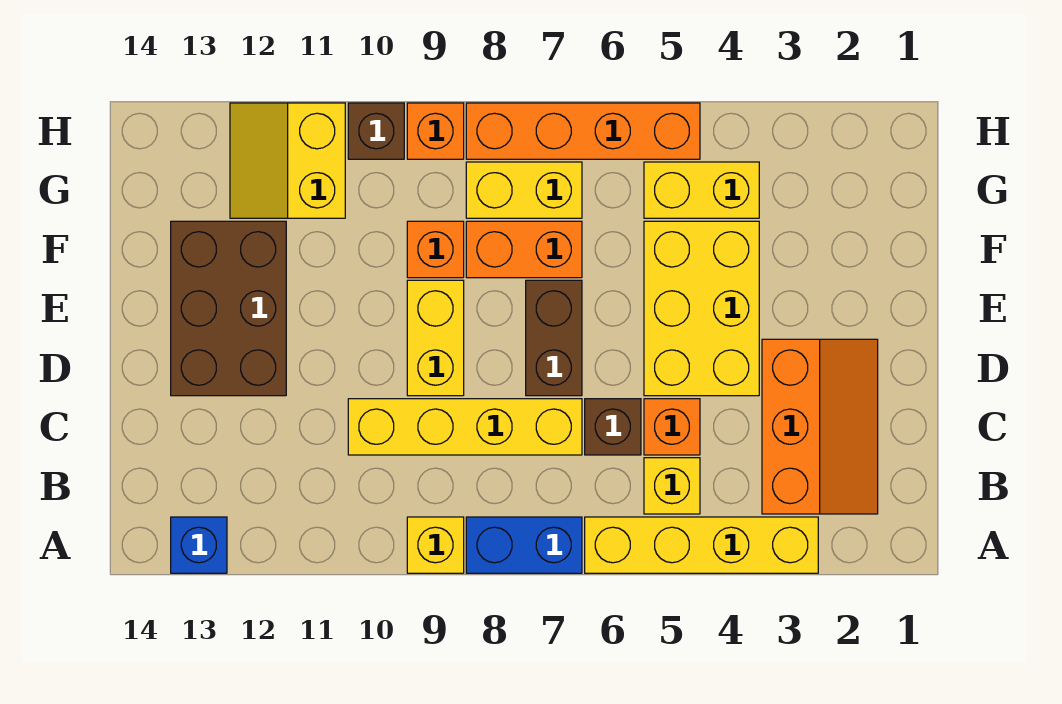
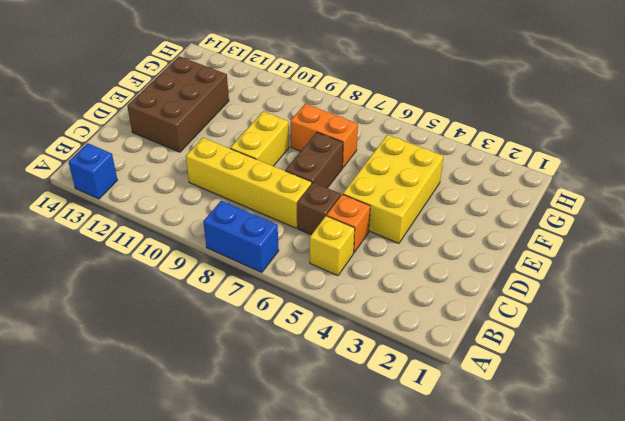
none -> yellow 1x4 brick [585,517,818,573]
none -> yellow 1x1 brick [407,517,464,573]
none -> orange 2x3 slope [762,339,878,514]

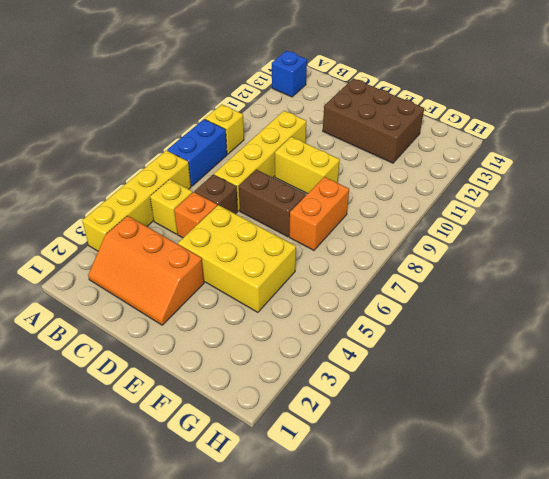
none -> orange 1x1 brick [407,221,464,278]
none -> yellow 1x2 brick [644,162,759,218]
none -> yellow 1x2 brick [466,162,582,218]

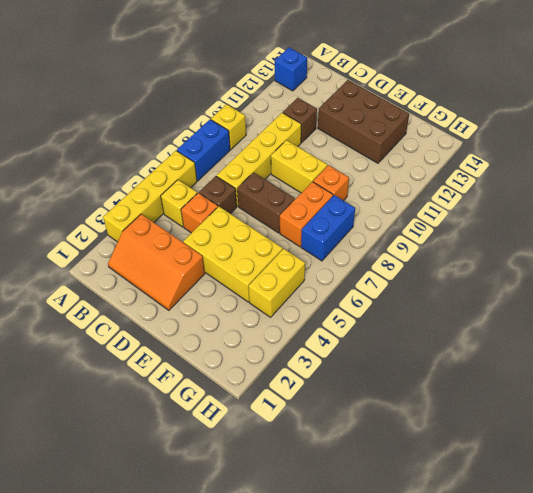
brown 1x1 brick [283,98,317,143] -> brown 1x1 brick moved to [348,103,404,159]
blue 1x2 brick [301,195,355,261] -> yellow 1x2 brick [466,162,582,218]
none -> yellow 2x2 slope [230,103,345,218]
none -> orange 1x4 brick [466,103,700,159]
none -> orange 1x1 brick [407,103,464,159]

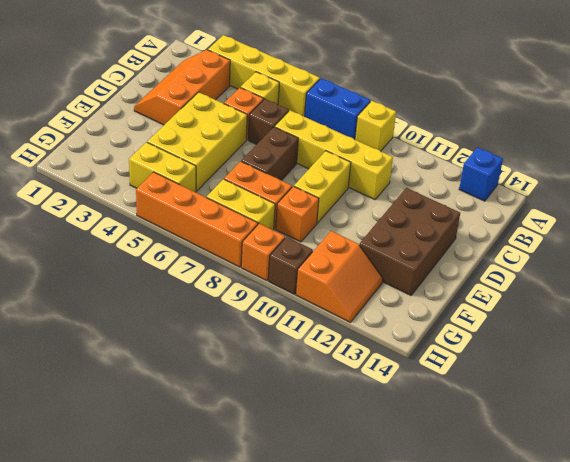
orange 2x2 slope [296,231,383,322] -> yellow 2x2 slope [230,103,345,218]

